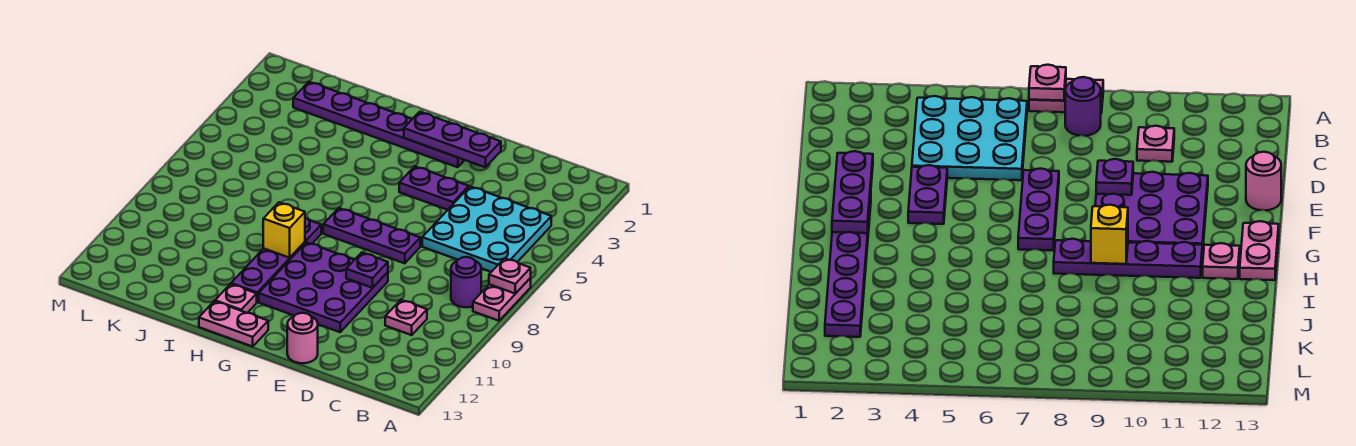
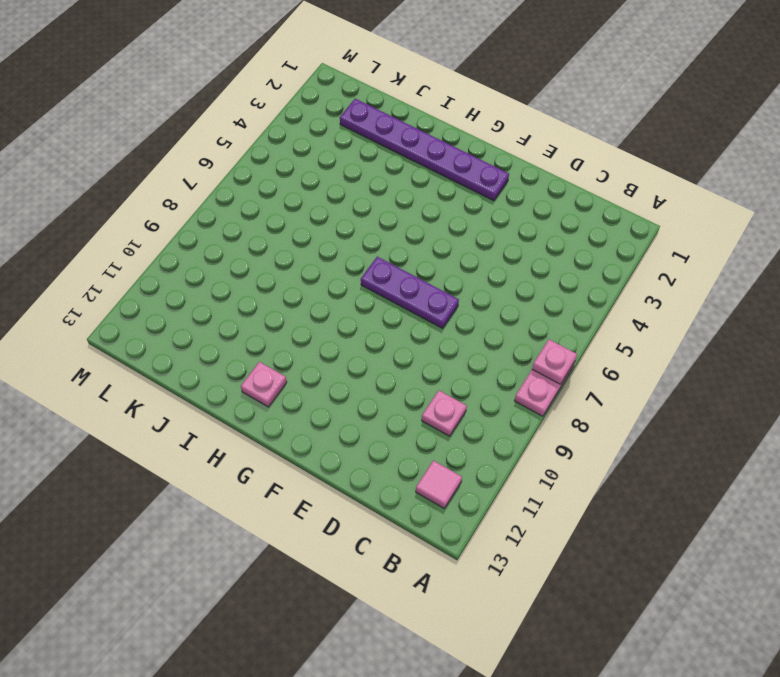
pink 1x1 tile [416,461,462,509] -> none
none -> cyan 3x3 plate [422,187,551,272]
none -> purple 1x1 round brick [451,257,481,307]
none -> purple 1x2 plate [399,166,469,210]

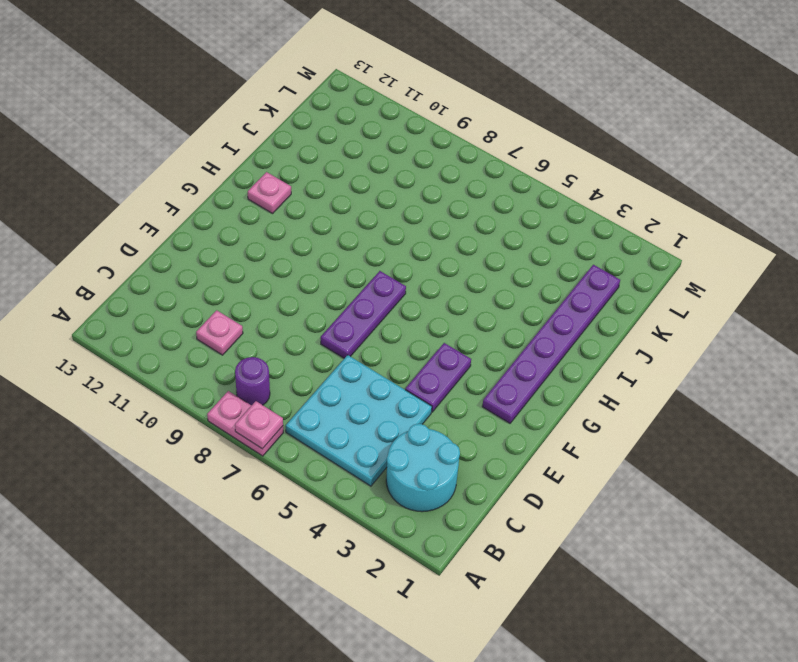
cyan 2x2 round brick [386,424,460,512] -> none
none -> purple 3x3 plate [259,242,388,332]
none -> pink 1x1 round brick [287,313,318,363]
none -> pink 1x2 plate [199,301,268,347]

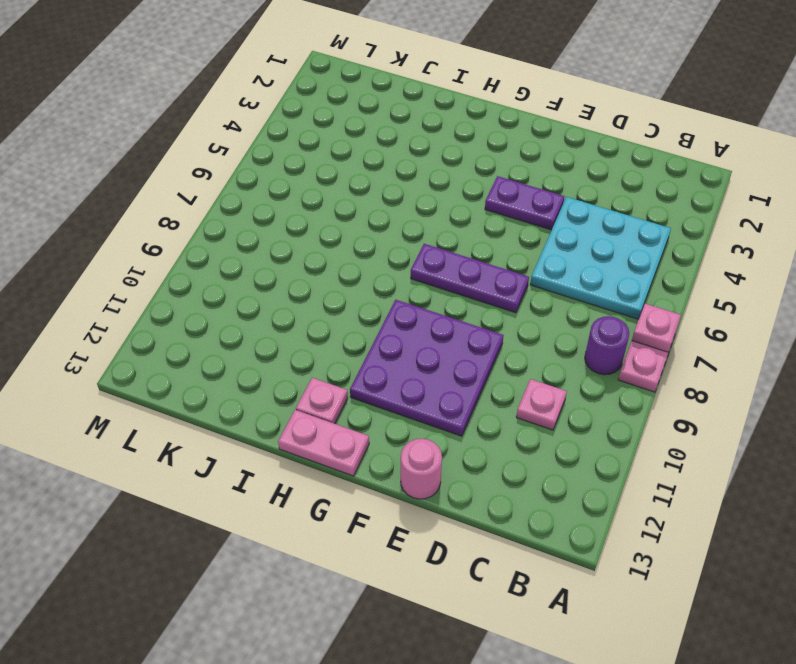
none -> purple 1x6 plate [293,82,464,167]
none -> purple 1x4 plate [231,218,321,302]
none -> purple 1x3 plate [404,112,501,167]

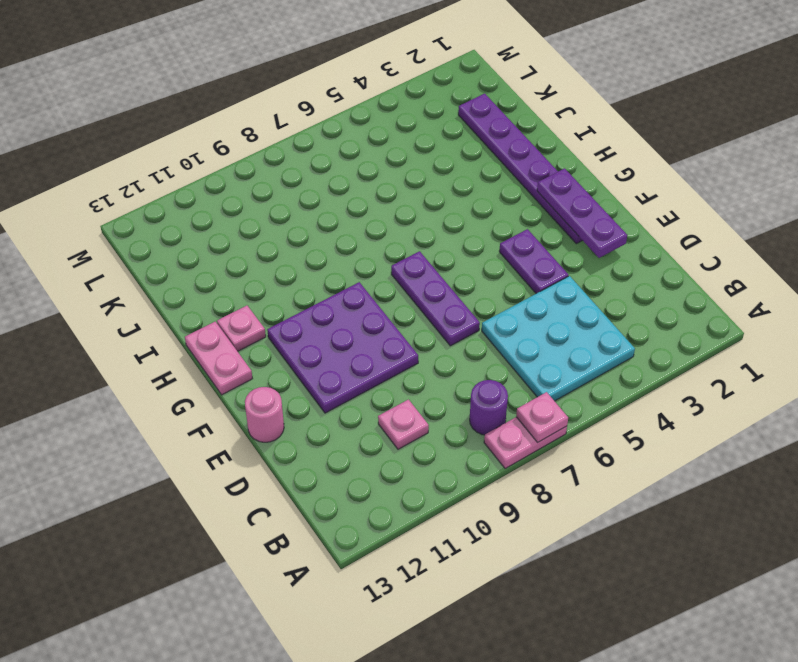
none -> purple 1x4 plate [231,218,321,302]
none -> purple 1x1 plate [346,253,388,288]
none -> yellow 1x1 brick [263,202,305,258]

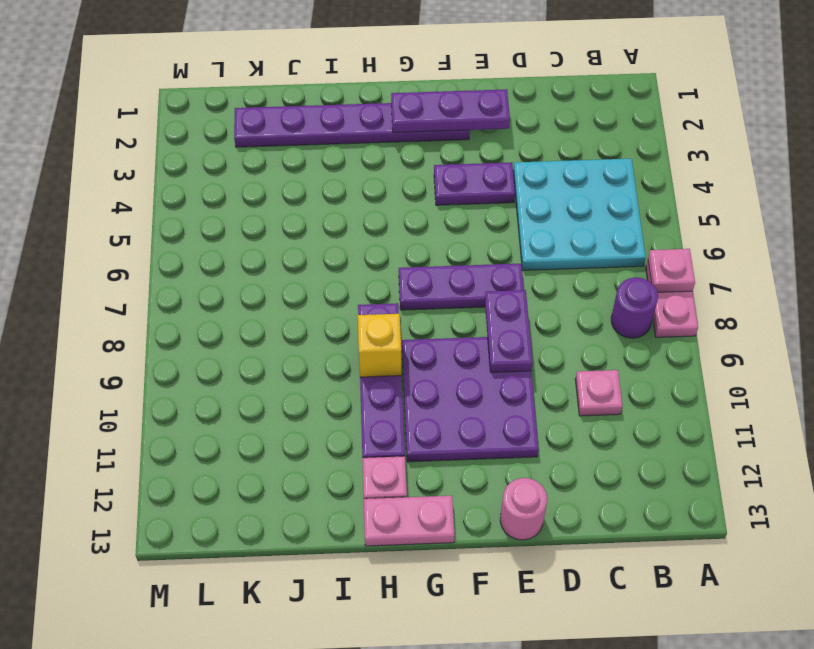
purple 1x2 plate [485,290,533,372] -> purple 1x1 plate [346,253,388,288]

